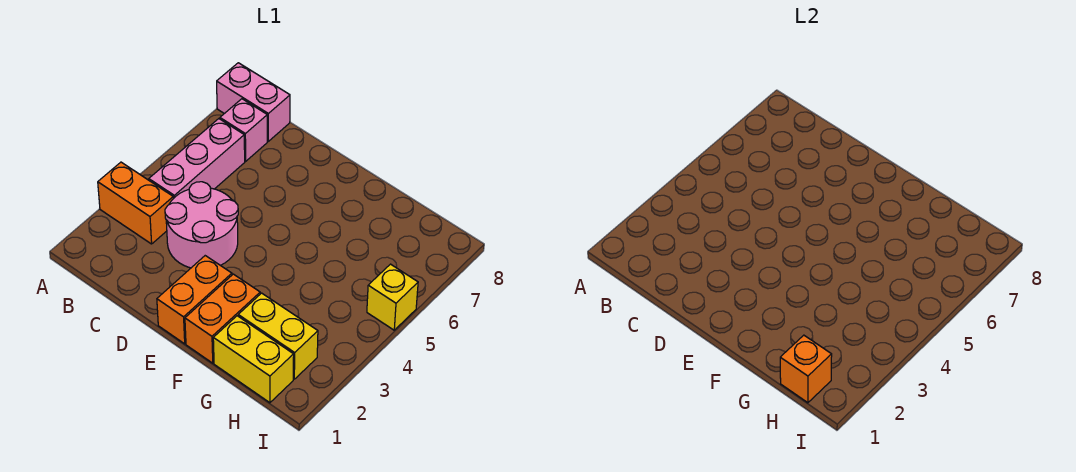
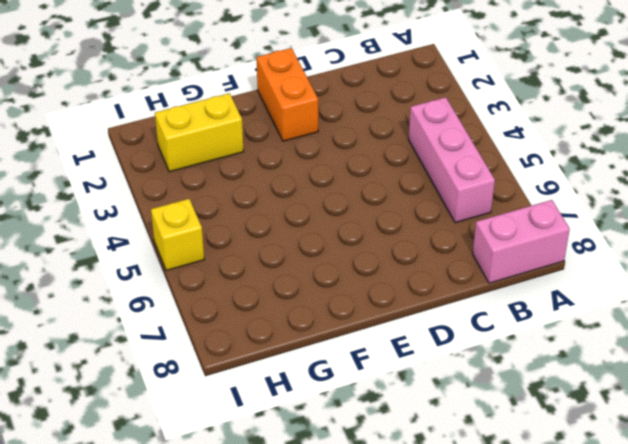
none -> orange 1x2 brick [98,162,173,244]
none -> pink 1x1 brick [220,99,267,161]

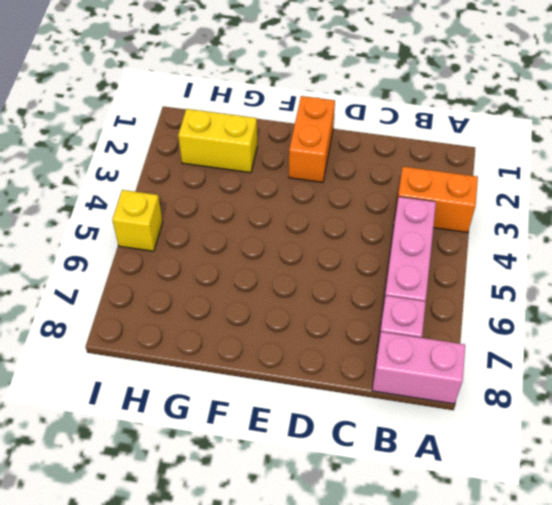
none -> pink 2x2 round brick [165,182,238,268]
none -> orange 1x2 brick [185,274,260,363]

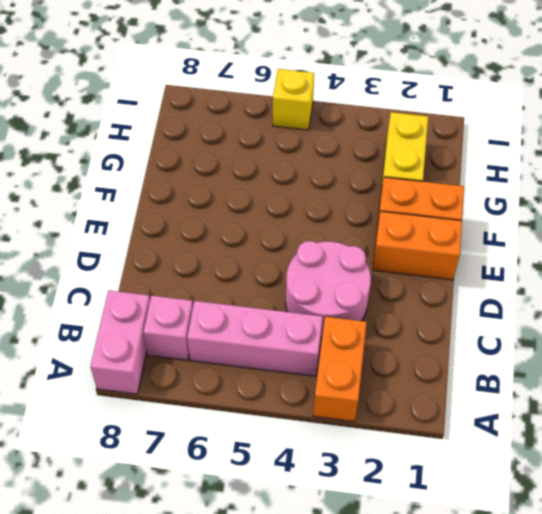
none -> yellow 1x2 brick [213,316,294,403]
none -> orange 1x1 brick [780,335,832,403]

